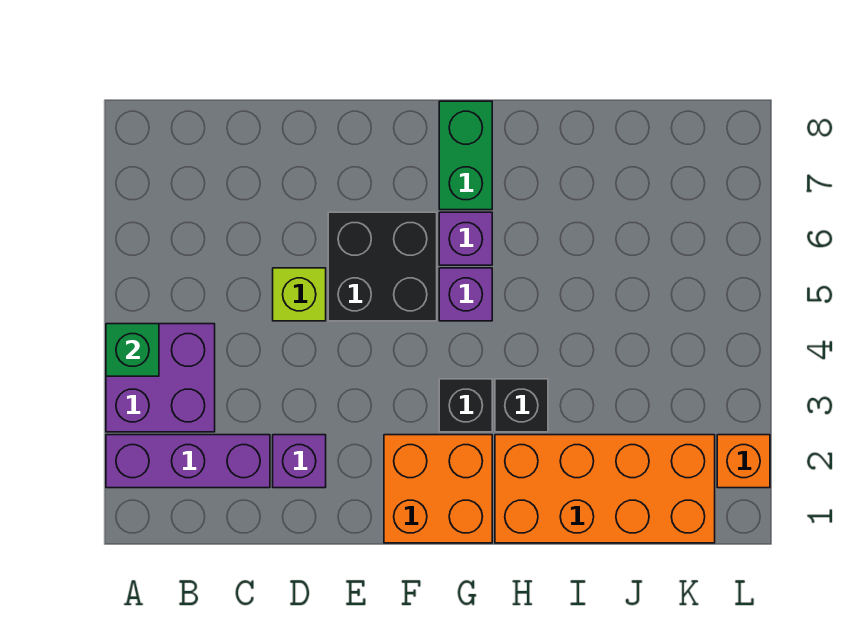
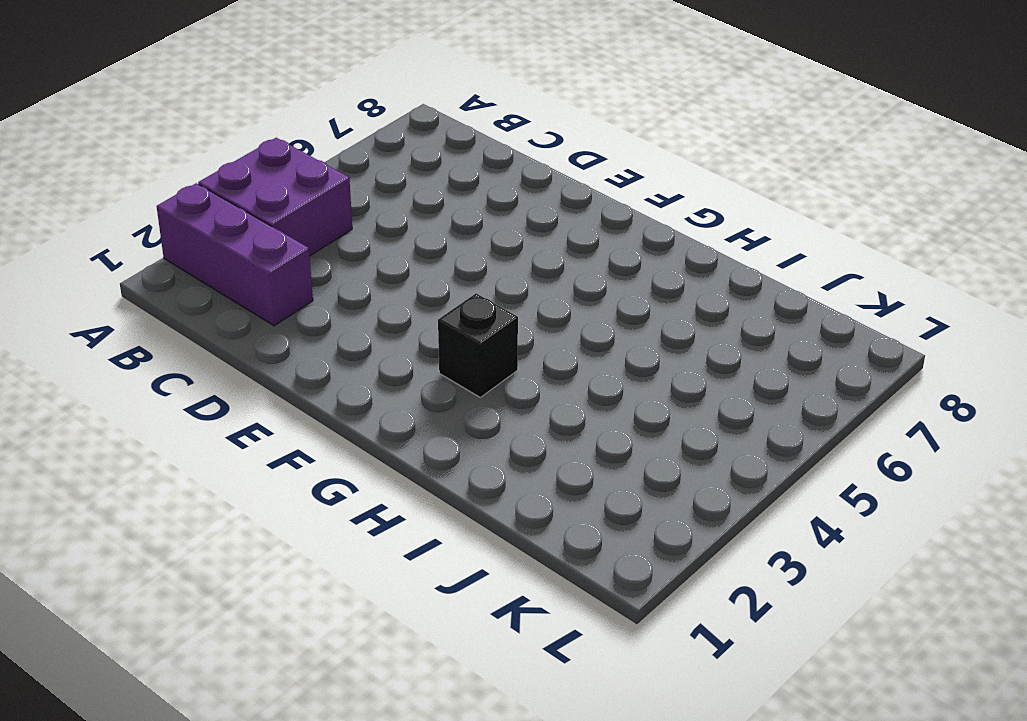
none -> purple 1x1 brick [273,435,326,488]
none -> lime 1x1 brick [273,268,326,321]
none -> black 2x2 brick [328,212,437,321]

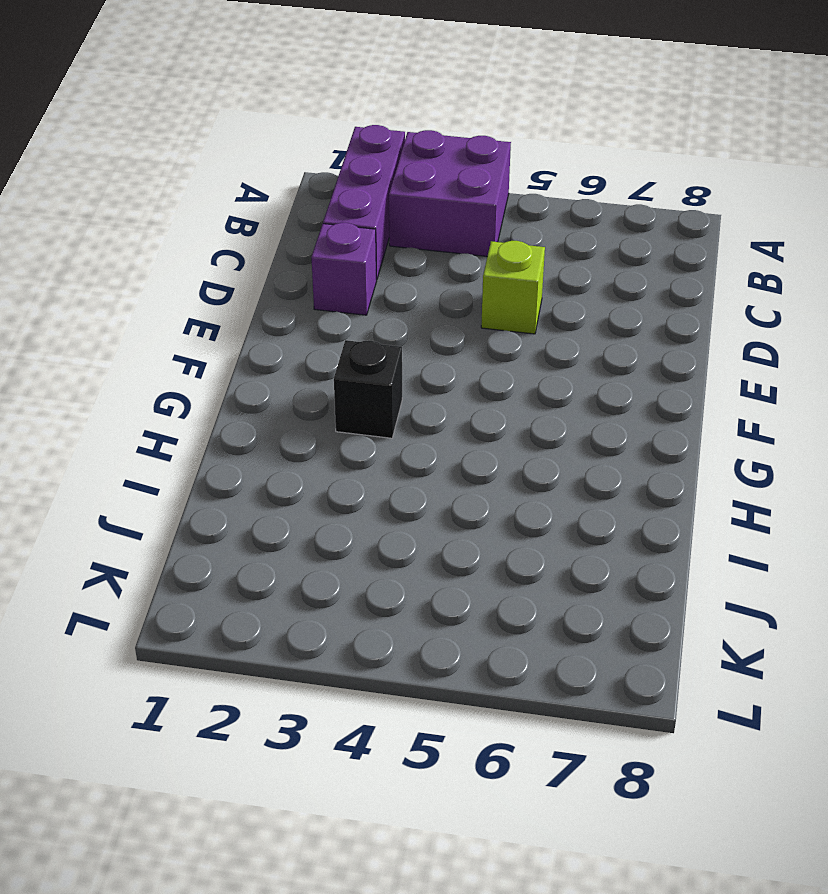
none -> black 2x2 brick [328,212,437,321]
none -> orange 2x2 brick [384,435,492,543]
none -> purple 1x1 brick [439,268,492,321]

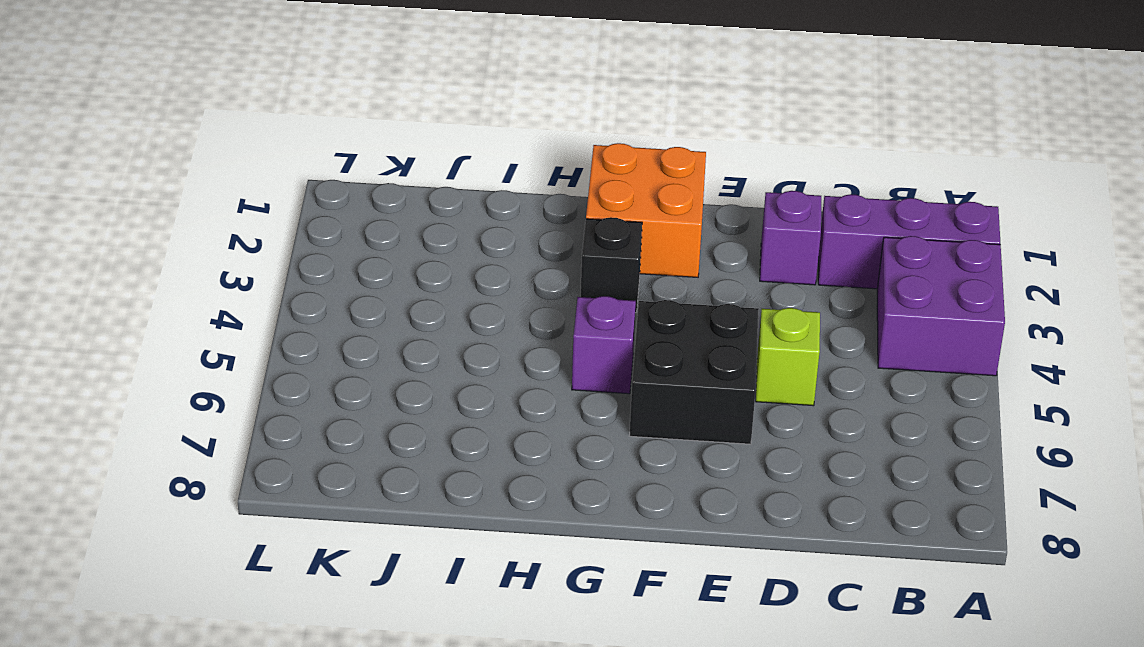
none -> purple 1x1 brick [439,212,492,265]
none -> green 1x2 brick [439,101,492,210]
none -> orange 2x4 brick [495,435,715,543]

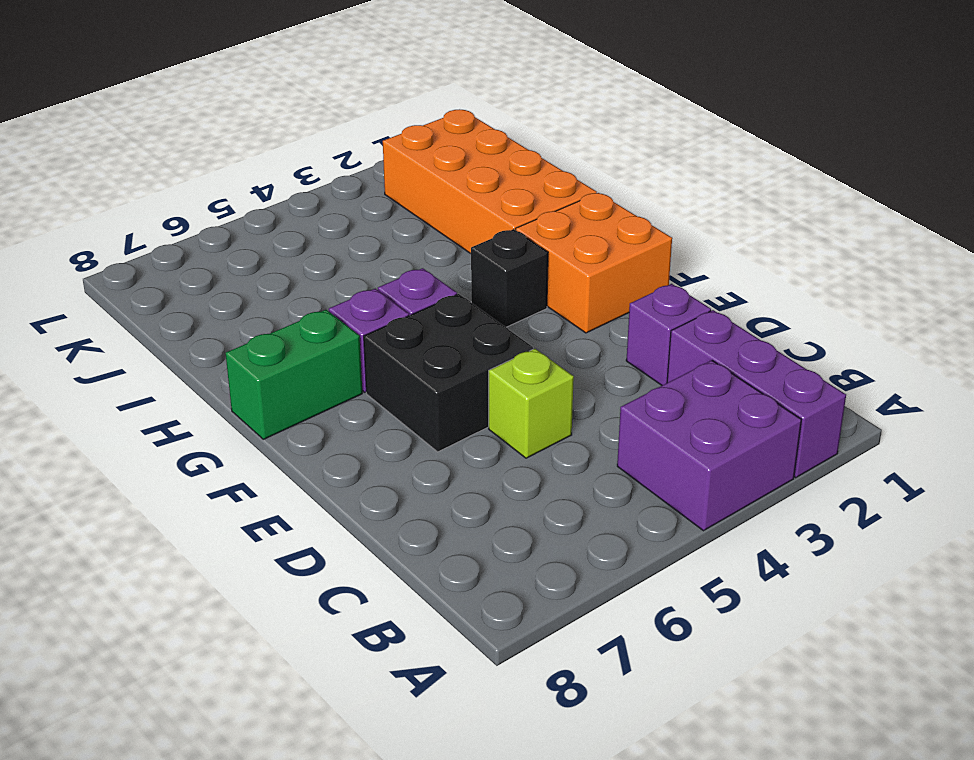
none -> black 1x1 brick [495,379,548,432]
none -> orange 1x1 brick [717,435,770,488]
none -> green 1x1 brick [106,324,159,376]

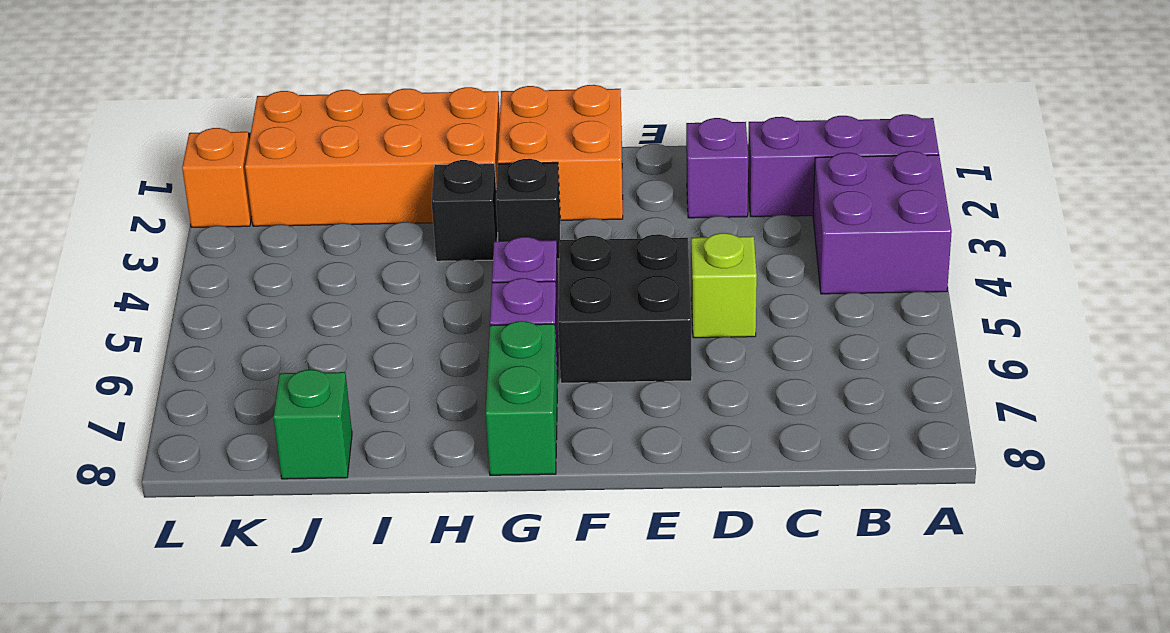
green 1x1 brick [273,370,352,479] -> green 1x1 brick moved to [106,324,159,376]

